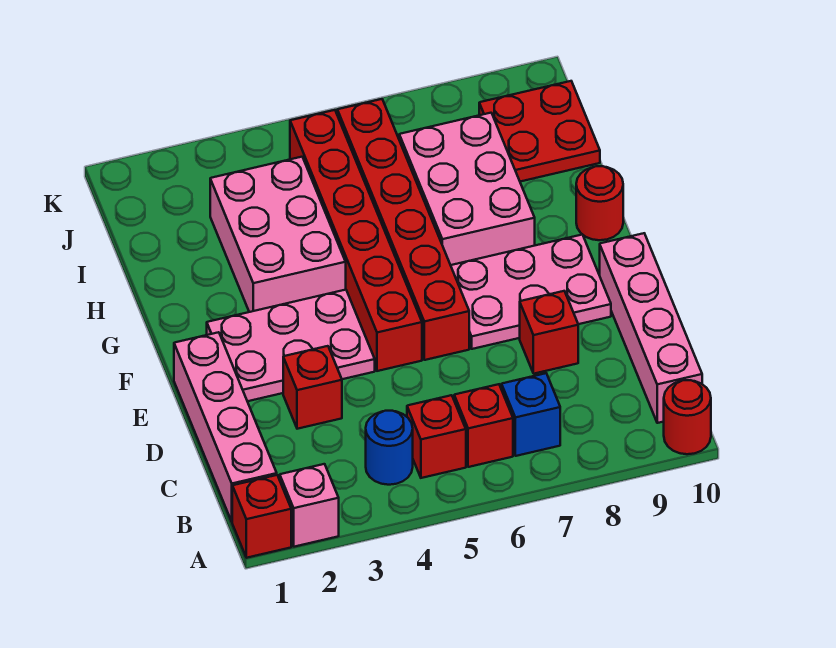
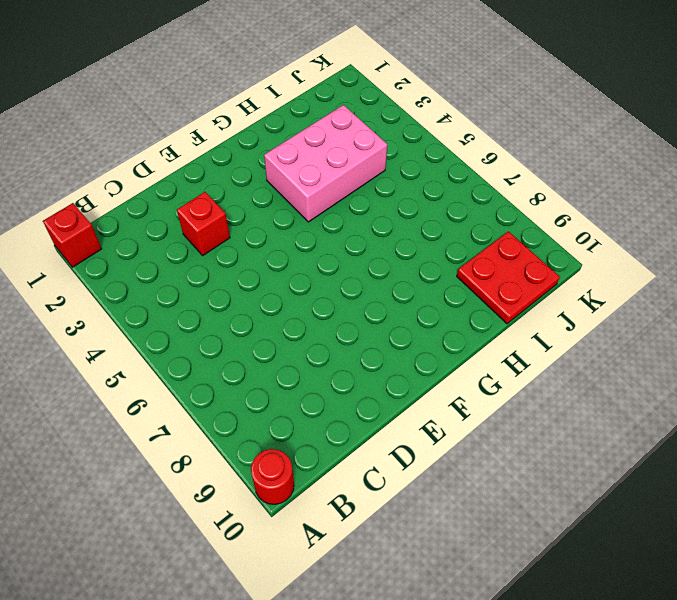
none -> pink 1x1 brick [280,464,339,547]
none -> pink 1x4 brick [174,332,277,521]
none -> blue 1x1 round brick [366,411,413,485]

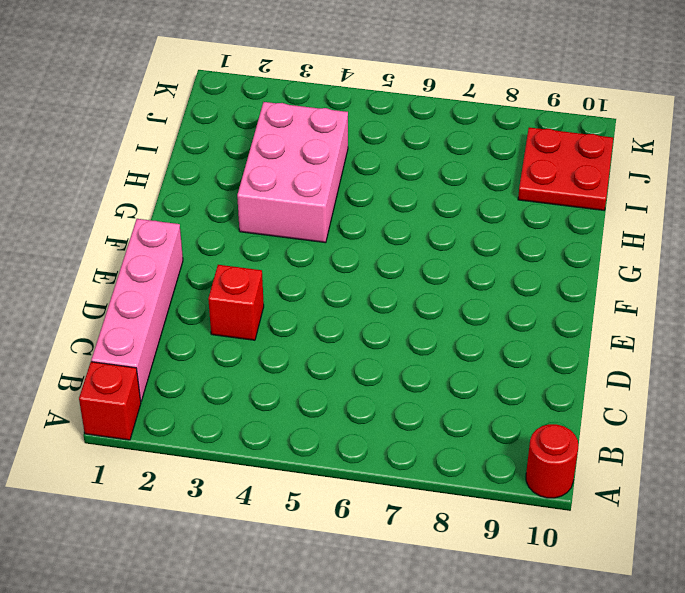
none -> pink 1x1 brick [280,464,339,547]
none -> blue 1x1 round brick [366,411,413,485]
none -> red 1x1 brick [407,395,466,478]

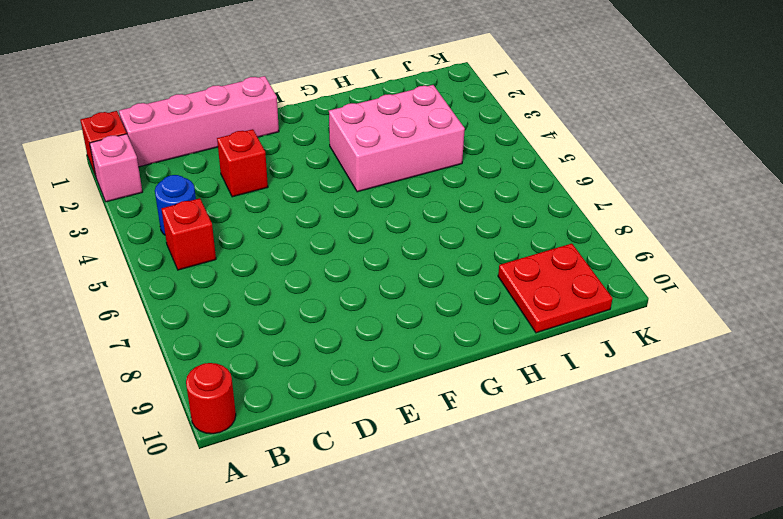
none -> red 1x1 brick [454,384,513,467]
none -> blue 1x1 brick [501,373,560,456]
none -> pink 1x4 brick [600,233,702,423]

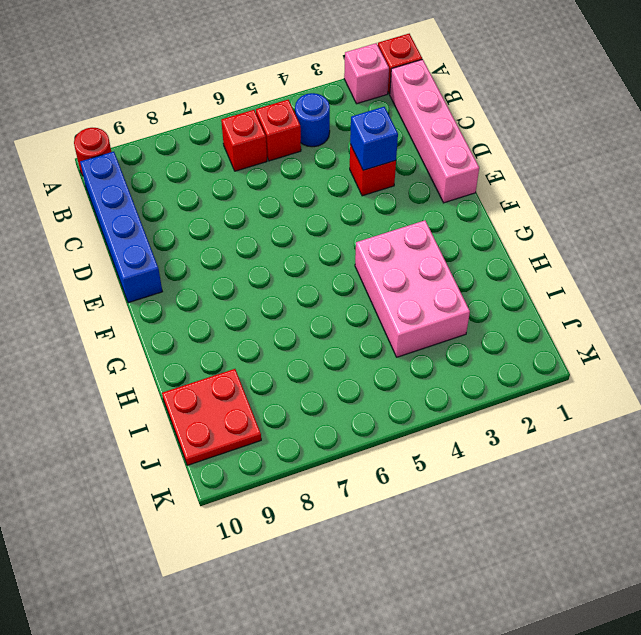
blue 1x4 brick [80,152,162,303] -> pink 1x4 brick [600,233,702,423]
blue 1x1 brick [350,107,398,170] -> blue 1x1 brick moved to [501,373,560,456]
none -> red 1x1 brick [520,291,578,374]
none -> pink 2x3 plate [207,290,375,401]
none -> red 1x6 brick [290,110,422,371]

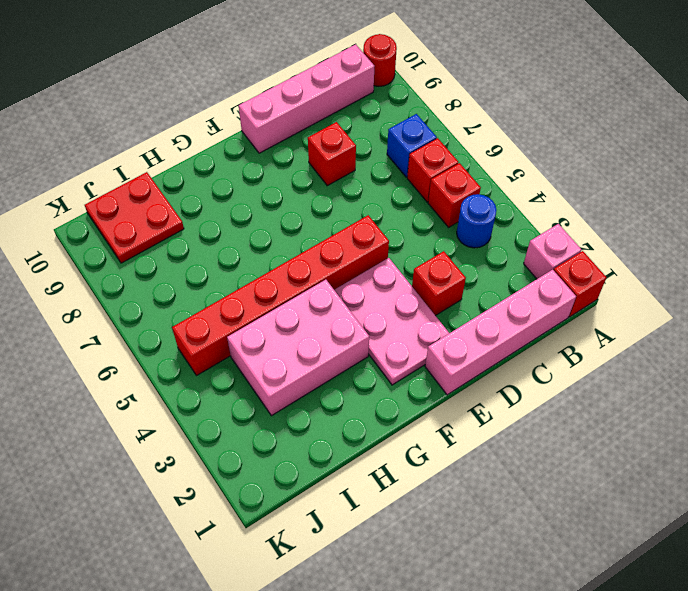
none -> red 1x6 brick [337,99,469,360]
none -> pink 2x3 plate [451,234,611,349]
none -> pink 2x3 brick [399,113,535,265]

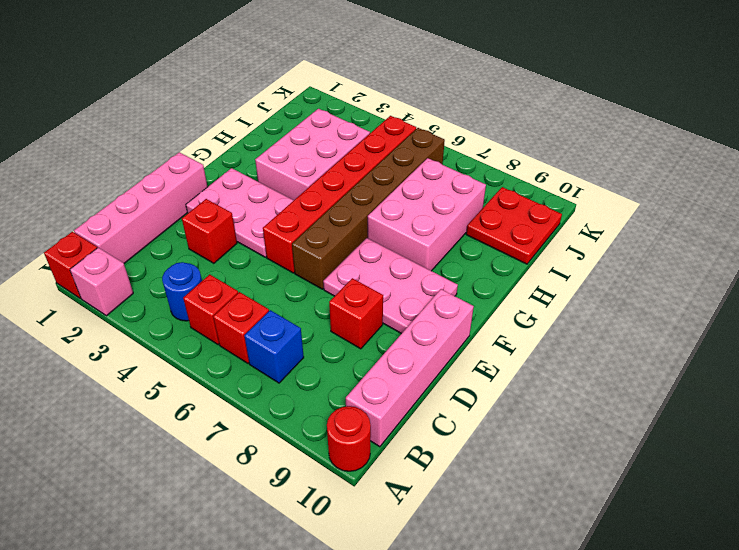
brown 1x6 brick [292,128,445,289] -> red 1x6 brick [337,99,469,360]
none -> red 1x1 round brick [576,166,623,240]

